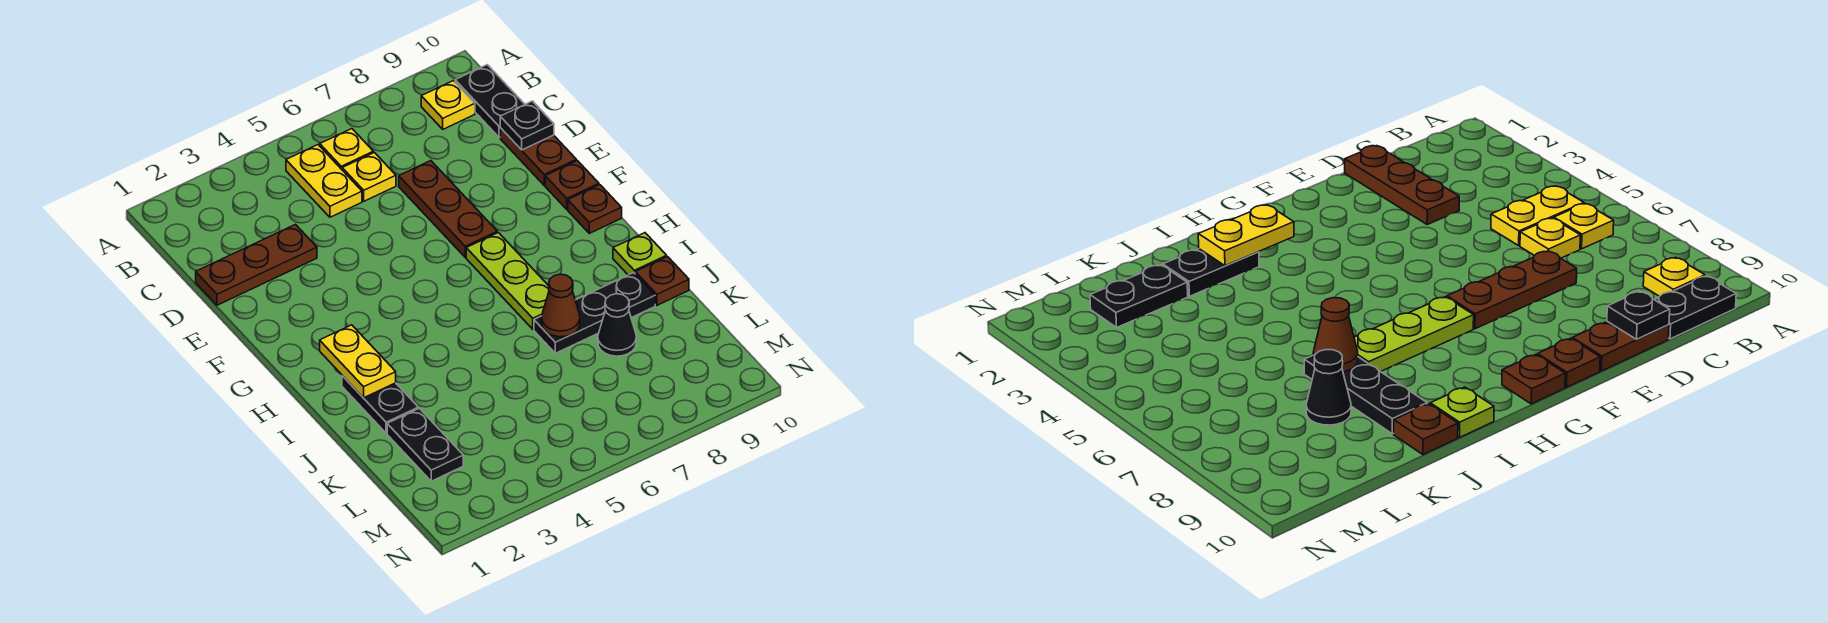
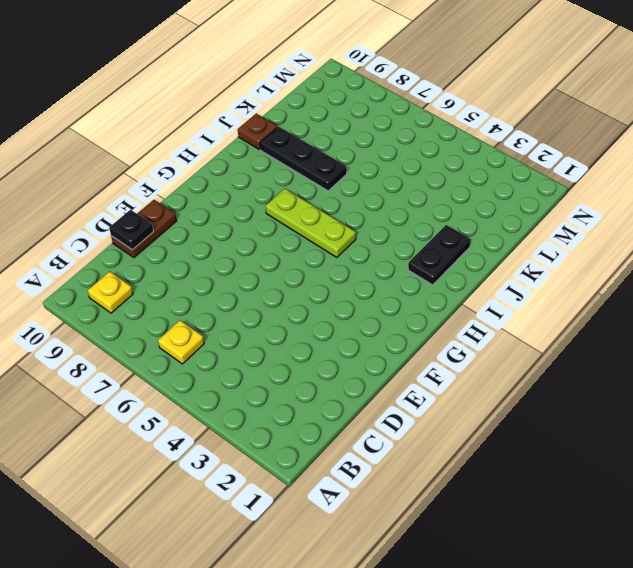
lime 1x3 plate [266,189,356,258] -> lime 1x3 plate turned to [466,233,549,329]
none -> yellow 1x2 plate [286,145,362,217]
none -> black 1x2 plate [455,65,525,138]
none -> yellow 1x1 plate [342,153,396,201]

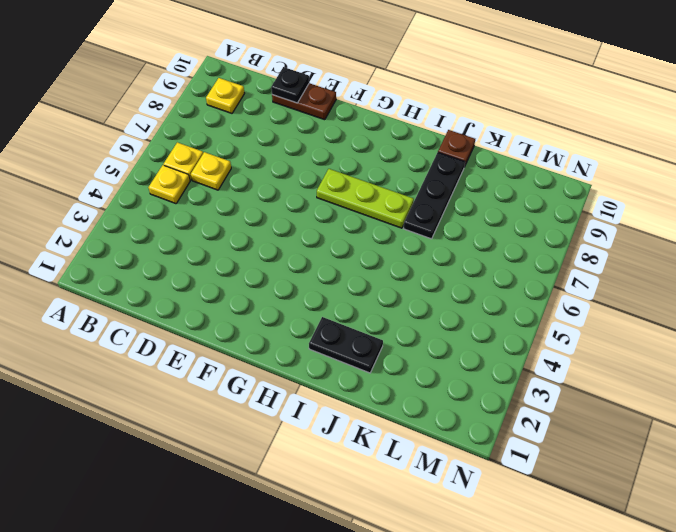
yellow 1x1 plate [148,165,190,204] -> yellow 1x2 plate [286,145,362,217]
none -> black 1x2 plate [455,65,525,138]
none -> brown 1x3 plate [196,224,317,305]
none -> brown 1x3 plate [399,161,497,257]

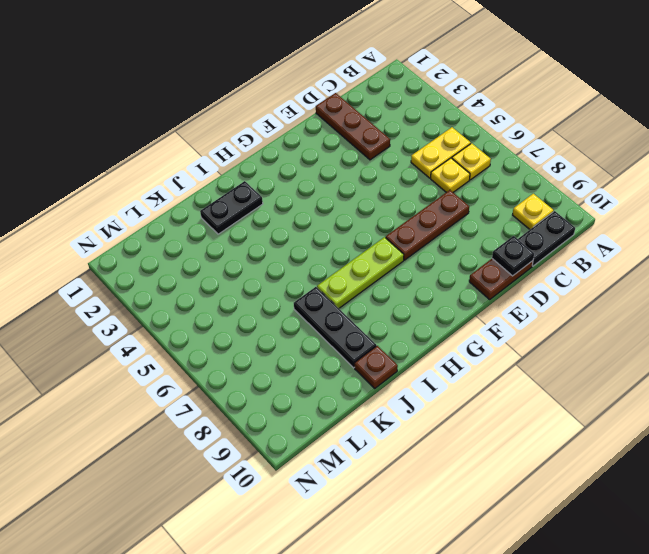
none -> brown 1x1 plate [545,161,599,209]
none -> brown 1x1 plate [568,185,622,233]
none -> lime 1x1 plate [613,233,667,275]

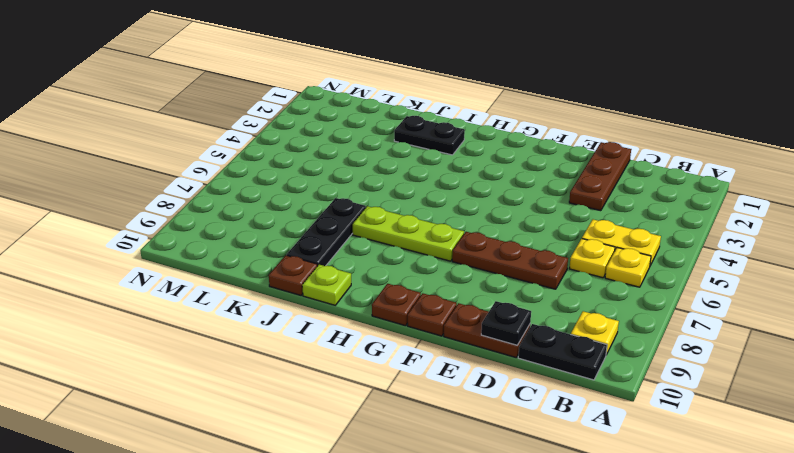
none -> black 1x2 plate [387,408,463,481]
none -> black 1x1 cone [598,294,636,356]
none -> yellow 1x2 plate [320,325,396,398]

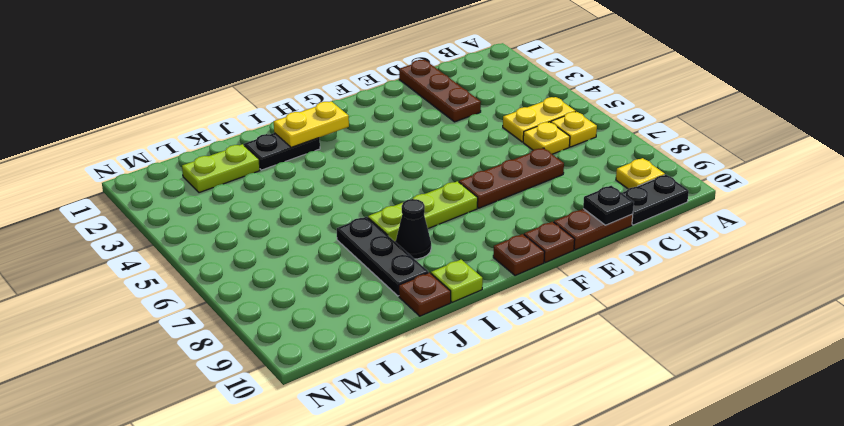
black 1x1 cone [396,199,431,259] -> black 1x1 cone moved to [598,294,636,356]
lime 1x2 plate [182,144,260,193] -> black 1x2 plate [387,408,463,481]
none -> brown 1x1 cone [541,274,580,337]

